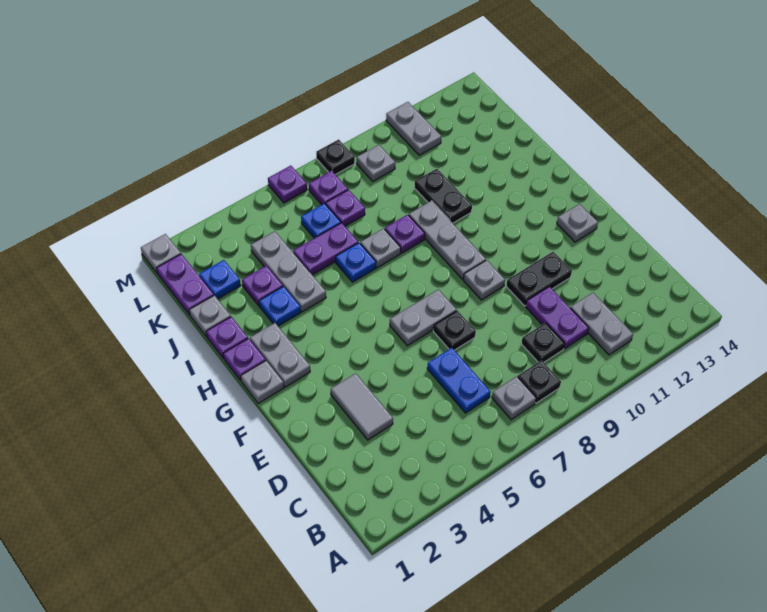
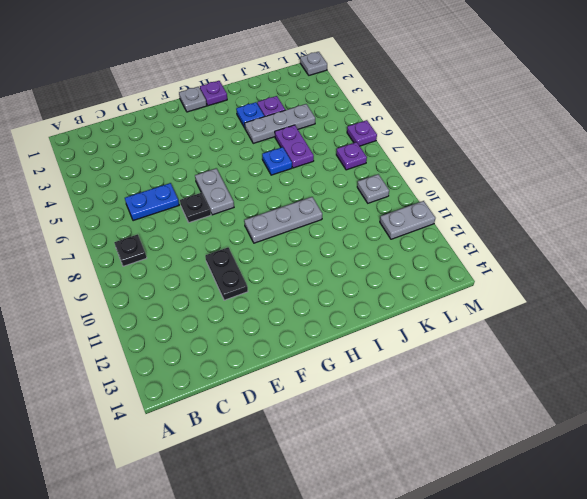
none -> grey 1x1 plate [492,376,536,420]
none -> grey 1x2 plate [570,293,633,355]
none -> black 1x1 plate [521,323,565,362]
none -> purple 1x2 plate [526,287,589,349]

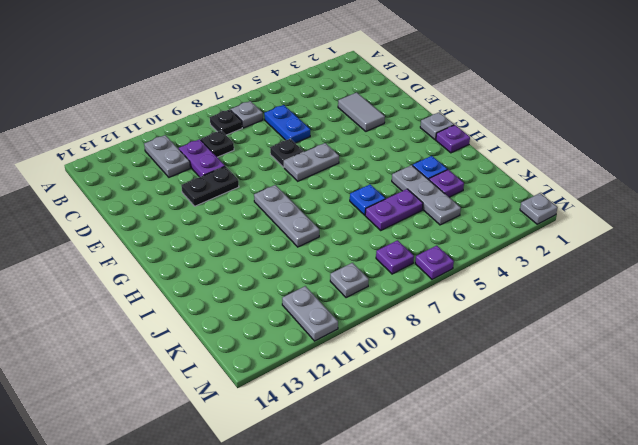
none -> grey 1x1 plate [463,260,505,300]
none -> grey 1x1 plate [557,204,598,242]
none -> grey 1x2 plate [250,323,310,387]
none -> purple 1x1 plate [206,317,248,358]

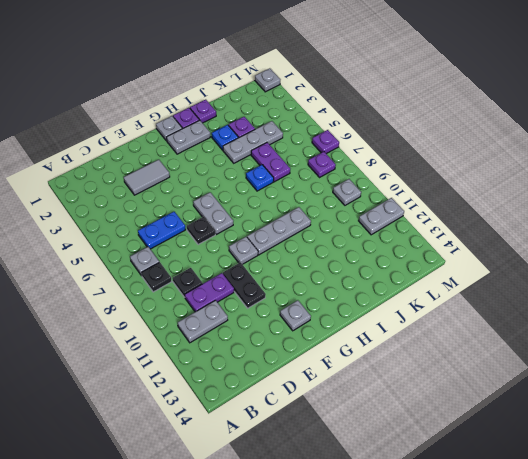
none -> grey 1x1 plate [360,229,401,268]
none -> purple 1x1 plate [385,215,425,253]
none -> black 1x2 plate [414,169,472,223]
none -> grey 1x1 plate [189,295,231,337]

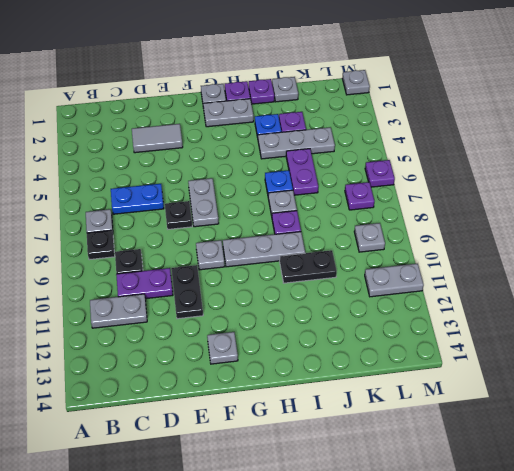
none -> purple 1x2 plate [157,254,214,315]
none -> blue 1x1 plate [199,260,241,299]
none -> blue 1x1 plate [301,203,341,238]
none -> purple 1x1 plate [326,190,365,226]

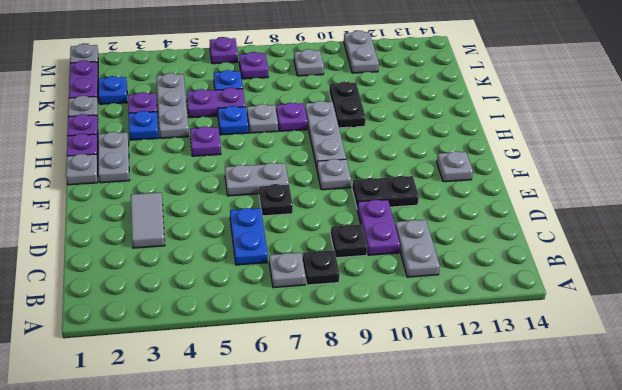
purple 1x1 plate [190,126,221,156] -> purple 1x1 plate moved to [326,190,365,226]
none -> black 1x1 plate [316,139,355,175]

